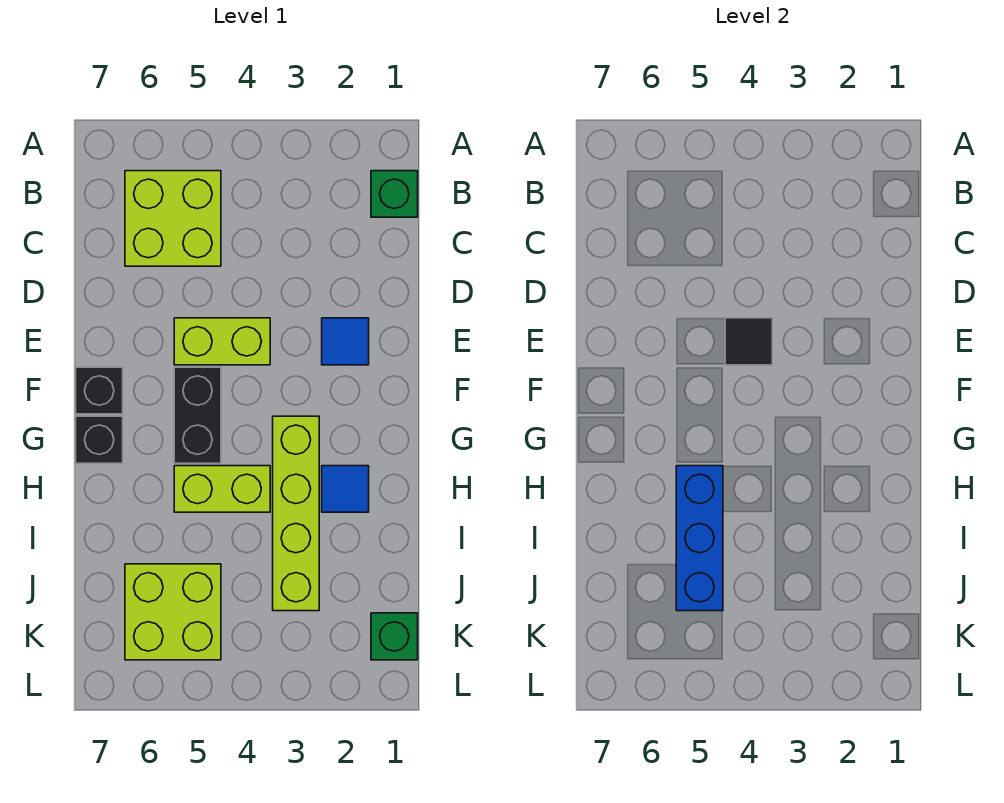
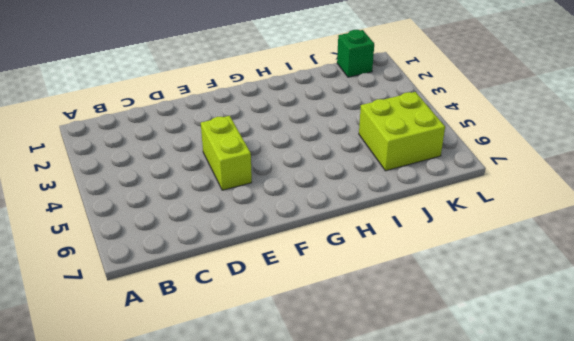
none -> green 1x1 brick [371,171,418,217]
none -> lime 2x2 brick [125,171,221,266]
none -> blue 1x1 tile [322,318,369,365]

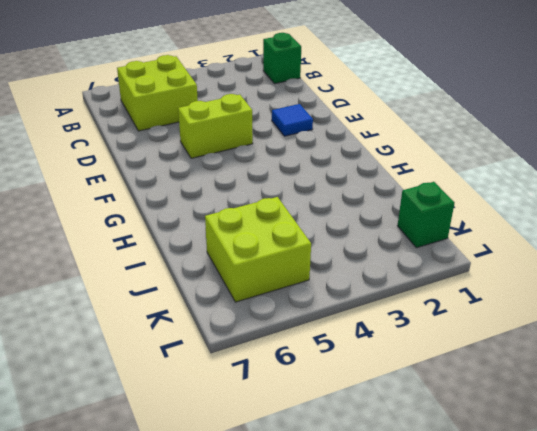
none -> black 1x2 brick [174,367,221,463]
none -> black 1x1 brick [76,367,123,414]
none -> lime 1x4 brick [273,416,319,611]

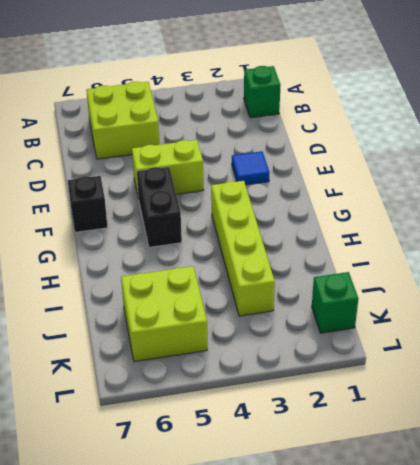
none -> black 1x1 brick [76,416,123,463]
none -> blue 1x1 tile [322,466,369,512]
none -> lime 1x2 brick [174,466,270,512]

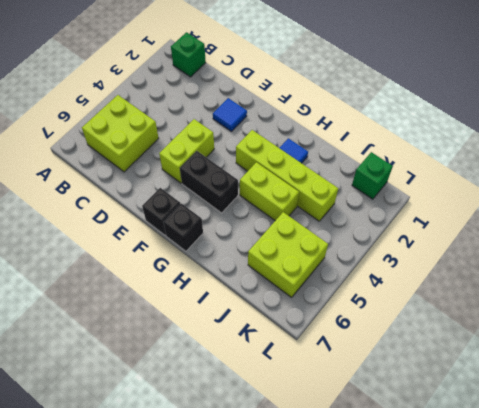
lime 1x2 brick [240,162,299,221] -> lime 1x2 brick turned to [174,466,270,512]
none -> black 1x1 tile [725,318,772,365]
none -> blue 1x3 brick [676,466,723,611]

